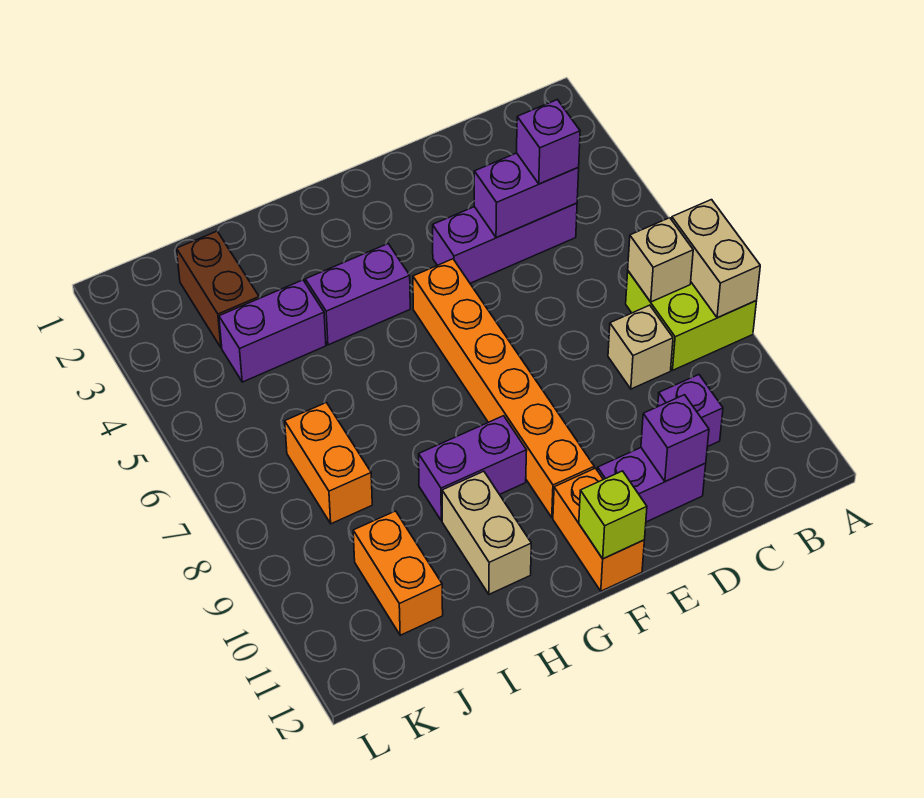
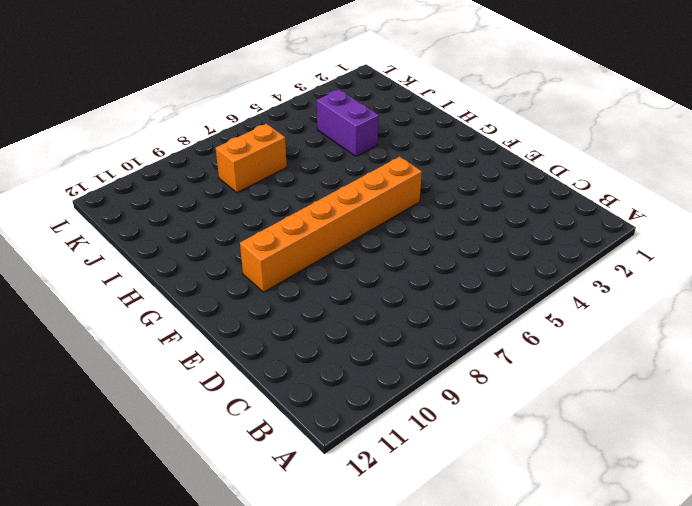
none -> lime 2x2 brick [626,271,757,370]
none -> purple 1x3 brick [433,203,577,283]
none -> tan 1x1 brick [608,305,673,389]

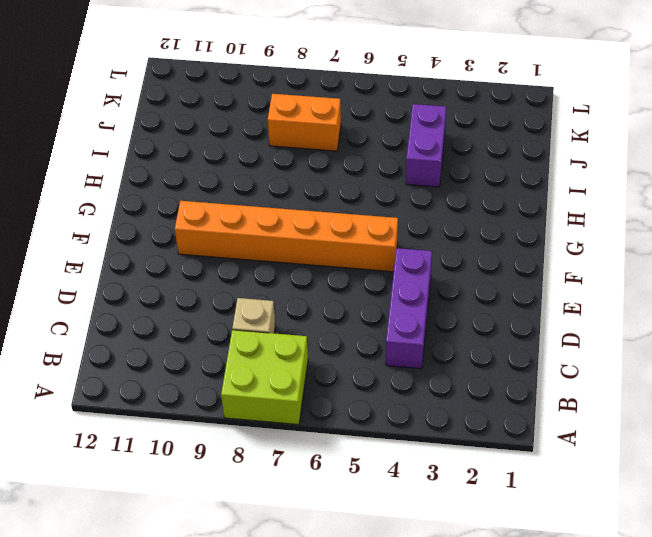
none -> purple 1x1 brick [658,375,723,447]
none -> purple 1x2 brick [597,448,706,522]
none -> orange 1x2 brick [553,468,644,591]

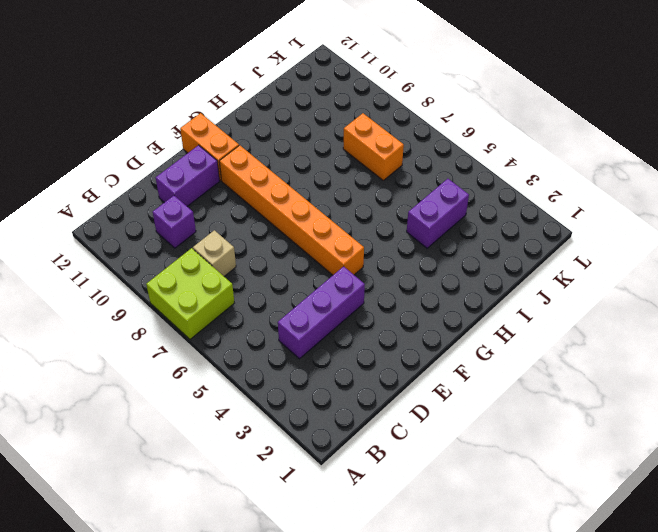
none -> purple 1x2 brick [305,244,410,345]
none -> purple 1x2 brick [419,416,527,521]
none -> tan 1x2 brick [442,471,531,594]

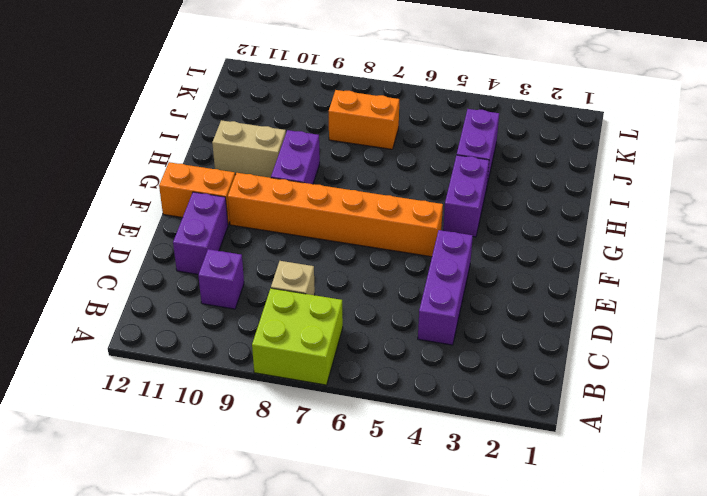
none -> brown 1x2 brick [177,231,259,348]
none -> orange 1x2 brick [353,511,443,635]
none -> tan 1x2 brick [672,200,760,318]

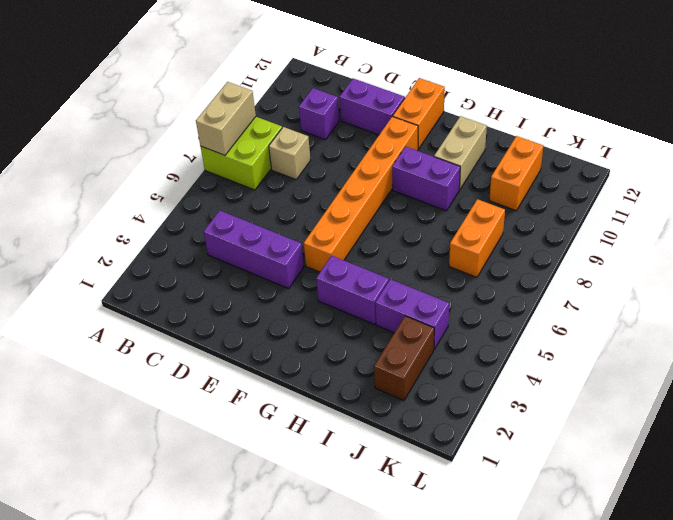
none -> tan 1x1 brick [628,218,693,302]
none -> purple 1x2 brick [474,153,579,238]
none -> purple 1x1 brick [641,395,709,482]

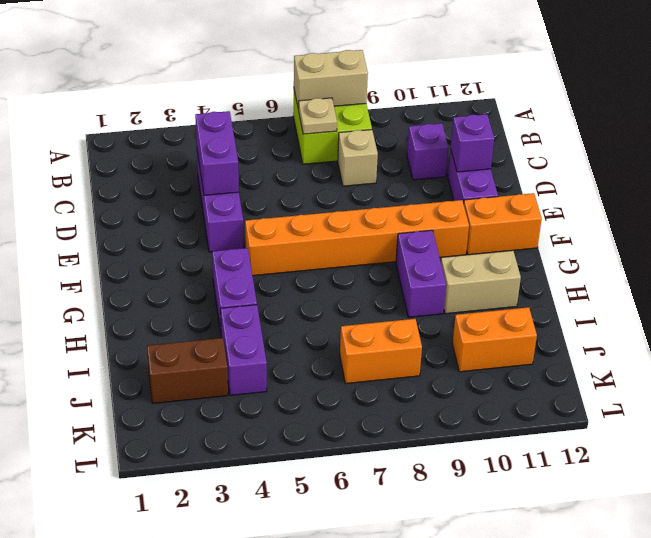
tan 1x1 plate [298,98,337,134] -> tan 1x1 brick [628,218,693,302]
none -> lime 1x1 brick [579,471,647,559]
none -> purple 1x1 brick [517,100,580,184]

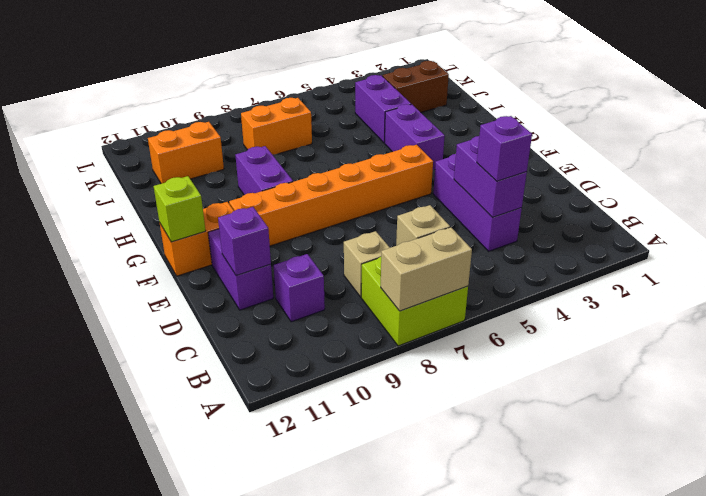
none -> tan 1x2 brick [442,471,531,594]

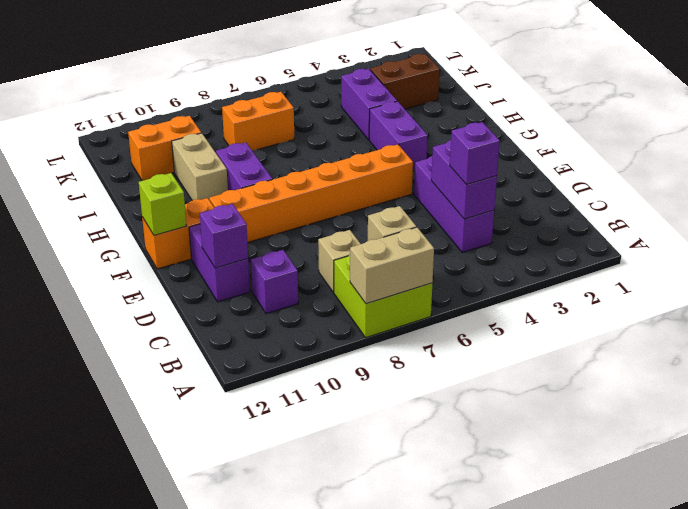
tan 1x2 brick [172,133,228,200] -> tan 1x2 brick turned to [442,471,531,594]

